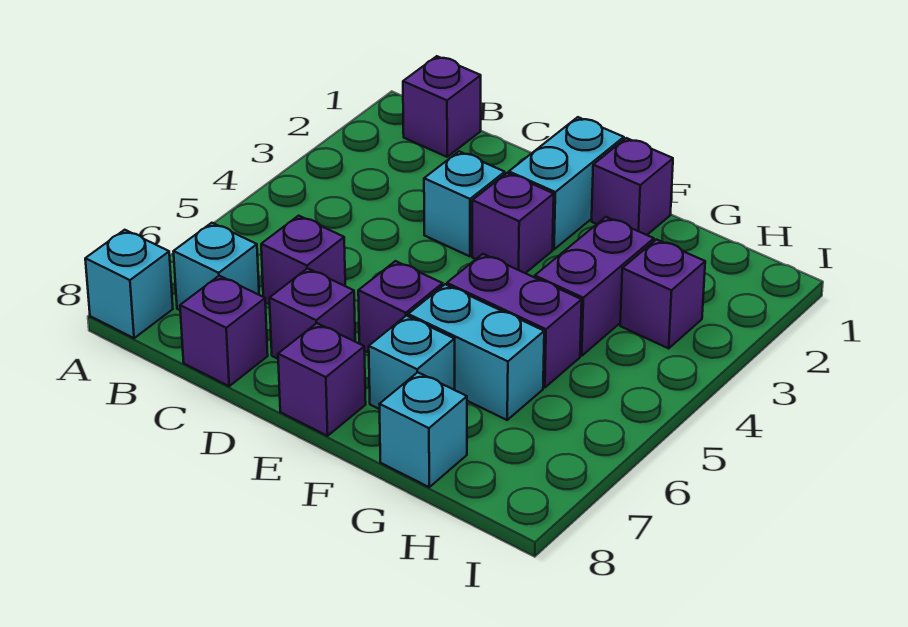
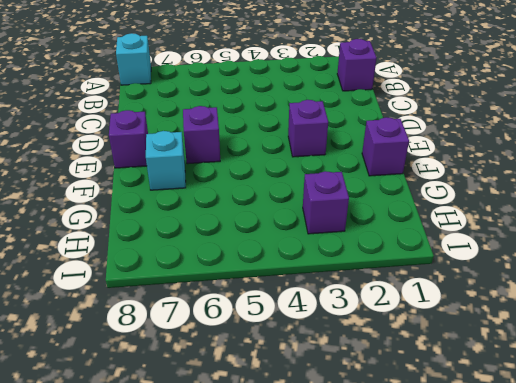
none -> cyan 1x1 brick [173,223,259,310]
none -> purple 1x1 brick [261,216,345,304]
none -> purple 1x1 brick [180,276,268,386]

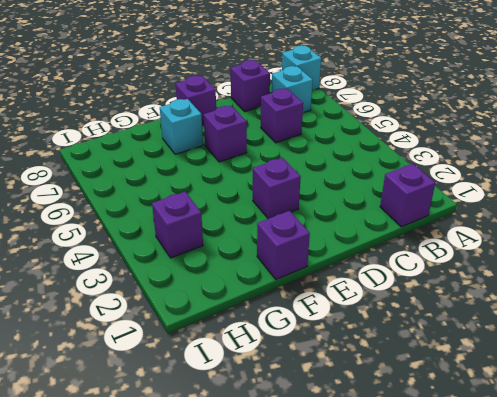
none -> cyan 1x1 brick [424,151,505,256]
none -> purple 1x1 brick [269,268,355,359]
none -> cyan 1x2 brick [509,117,624,249]

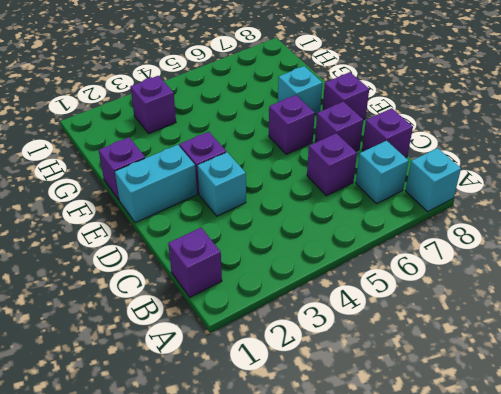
none -> purple 1x2 brick [447,254,582,388]
none -> cyan 1x2 brick [408,284,544,420]
none -> purple 1x2 brick [535,217,654,356]

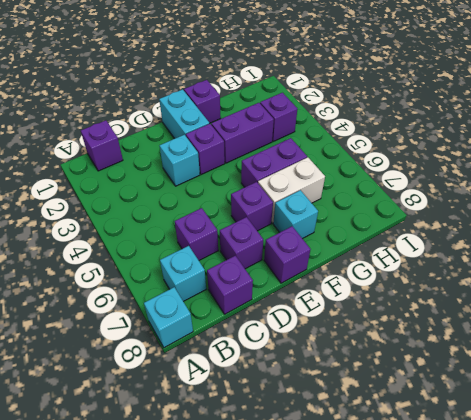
purple 1x2 brick [211,103,274,163] -> purple 1x2 brick turned to [535,217,654,356]
white 1x2 brick [258,157,325,223] -> cyan 1x2 brick [408,284,544,420]
none -> cyan 1x1 brick [380,372,467,487]

